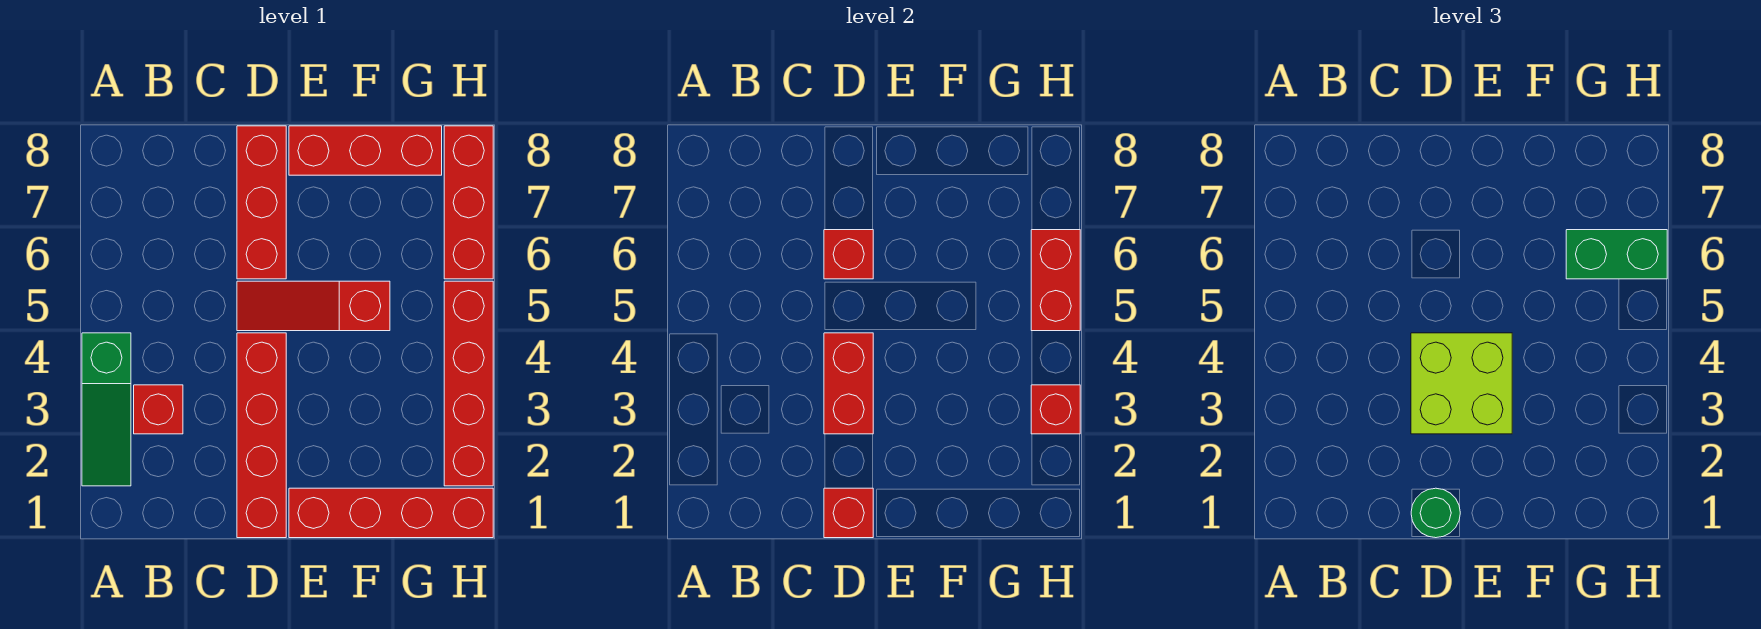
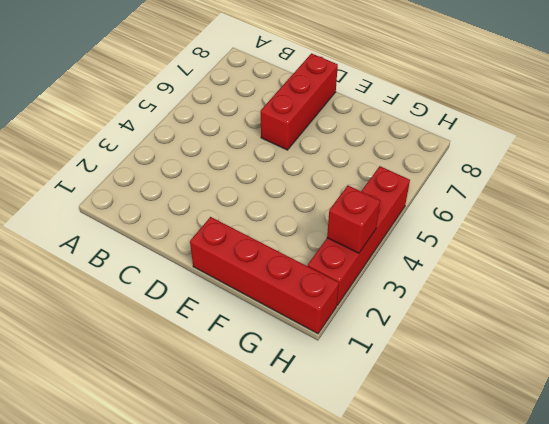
none -> green 1x3 slope [82,333,131,486]
none -> red 1x1 brick [134,385,183,434]
none -> red 1x4 brick [237,333,286,538]

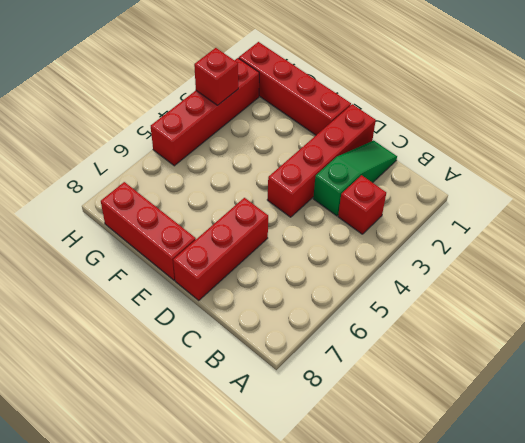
green 1x3 slope [313,140,397,216] -> green 1x3 slope moved to [82,333,131,486]
none -> red 1x3 slope [237,281,390,331]
none -> red 1x3 brick [444,126,493,279]
none -> red 1x1 brick [824,488,873,538]

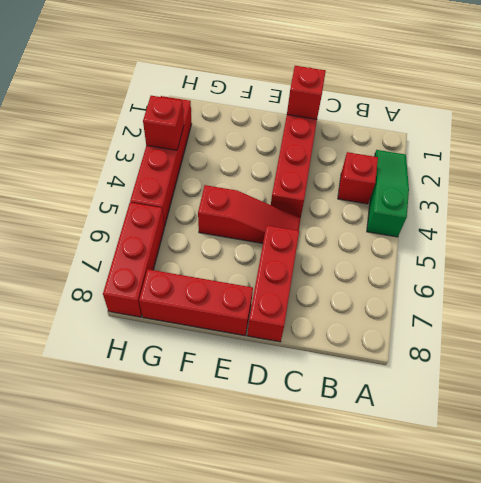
none -> red 1x4 brick [289,488,493,538]
none -> red 1x2 brick [824,333,873,434]
none -> red 1x1 brick [824,230,873,279]

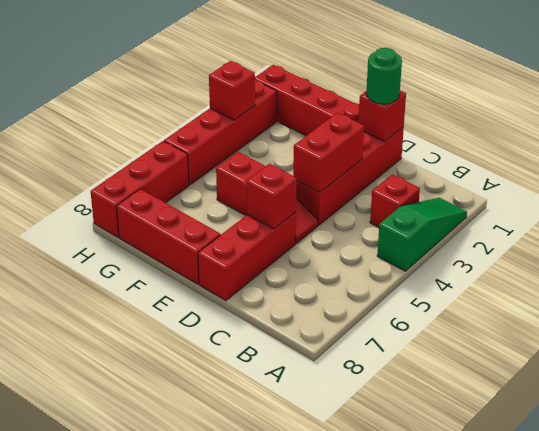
none -> red 1x2 brick [1031,230,1080,331]
none -> lime 2x2 brick [1411,333,1512,434]
none -> green 1x2 brick [1566,230,1667,279]

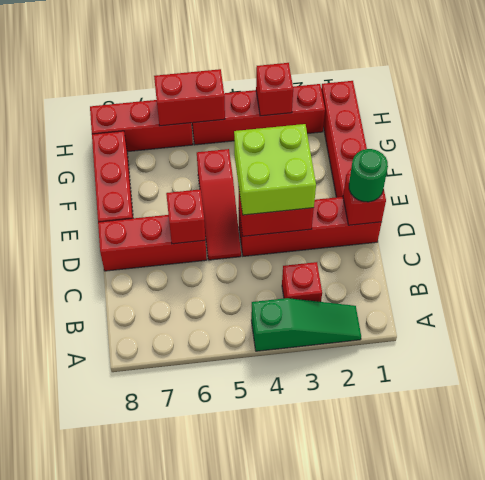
none -> green 1x2 brick [1566,230,1667,279]

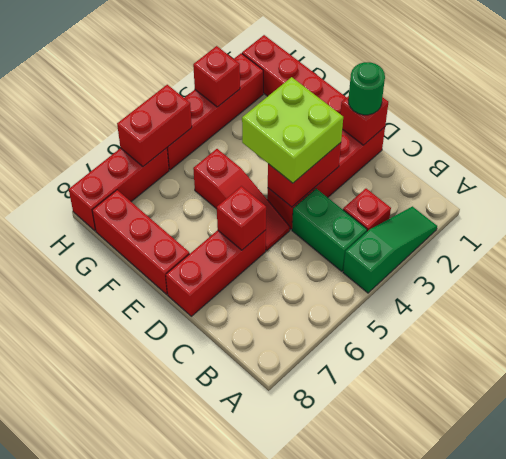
green 1x2 brick [292,189,367,271] -> green 1x2 brick moved to [1566,230,1667,279]

